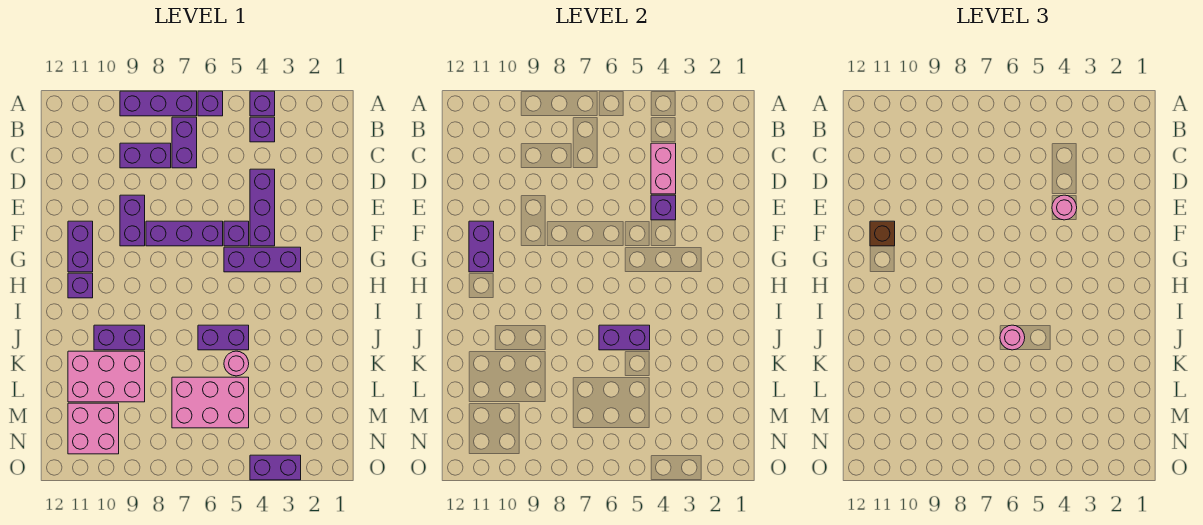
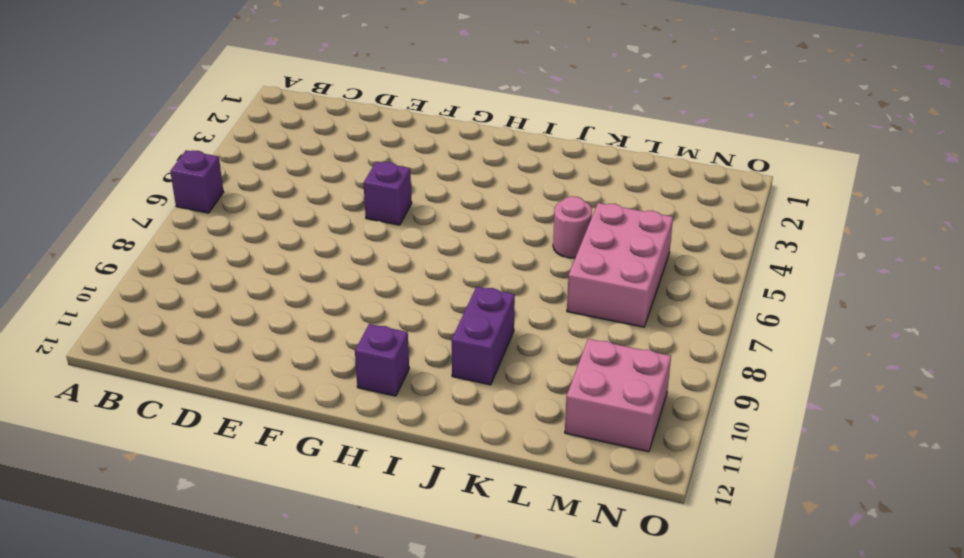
none -> purple 1x1 brick [250,91,275,116]
none -> purple 1x3 brick [120,91,197,116]
none -> purple 1x1 brick [250,117,275,142]

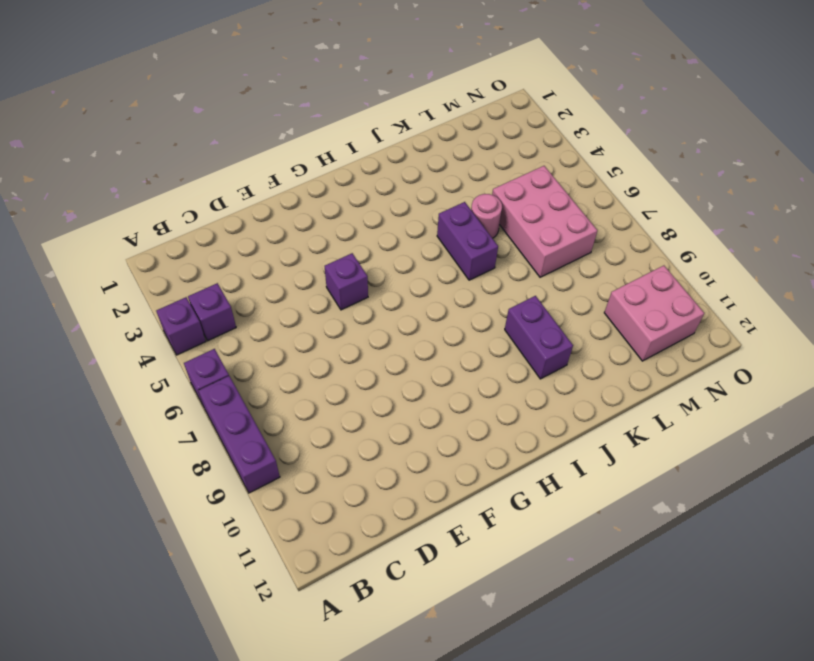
none -> purple 1x2 brick [172,117,197,168]
none -> purple 1x2 brick [120,143,171,168]
none -> purple 1x3 brick [250,169,275,246]

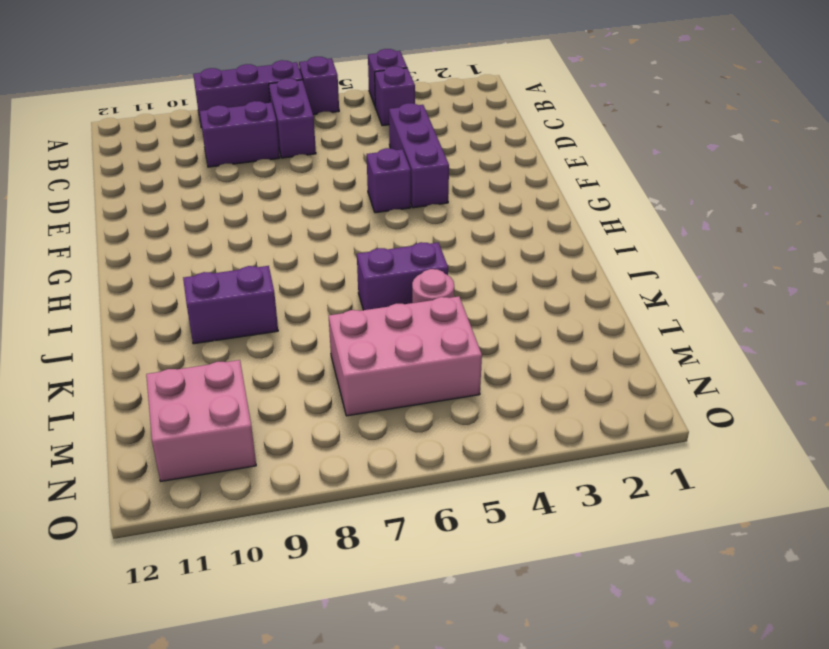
none -> purple 1x2 brick [120,195,145,246]
none -> purple 1x3 brick [146,221,223,246]
none -> purple 1x2 brick [68,221,93,272]

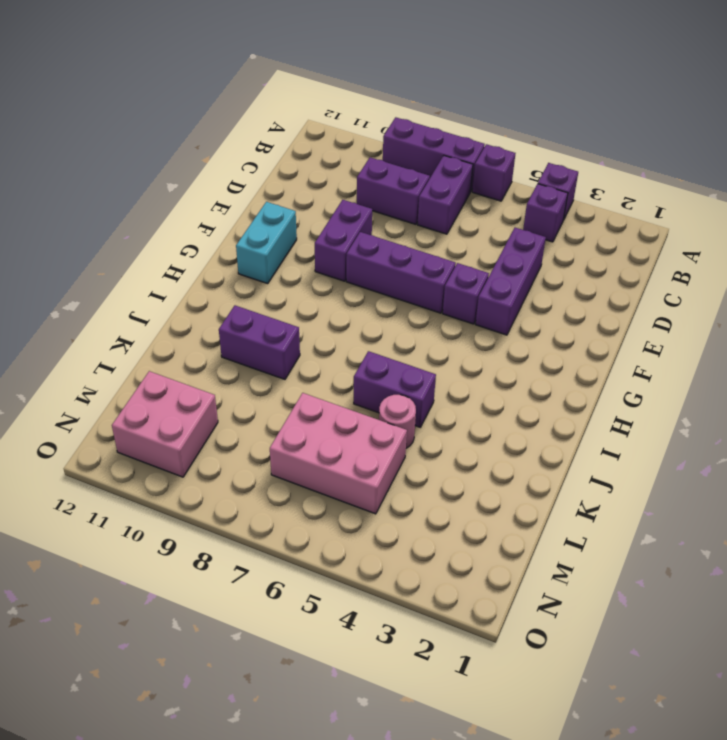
cyan 1x2 brick [236,202,297,284] -> purple 1x2 brick [68,221,93,272]
none -> purple 1x3 brick [224,247,301,272]
none -> purple 1x1 brick [68,273,93,298]
none -> pink 2x3 brick [68,351,145,402]

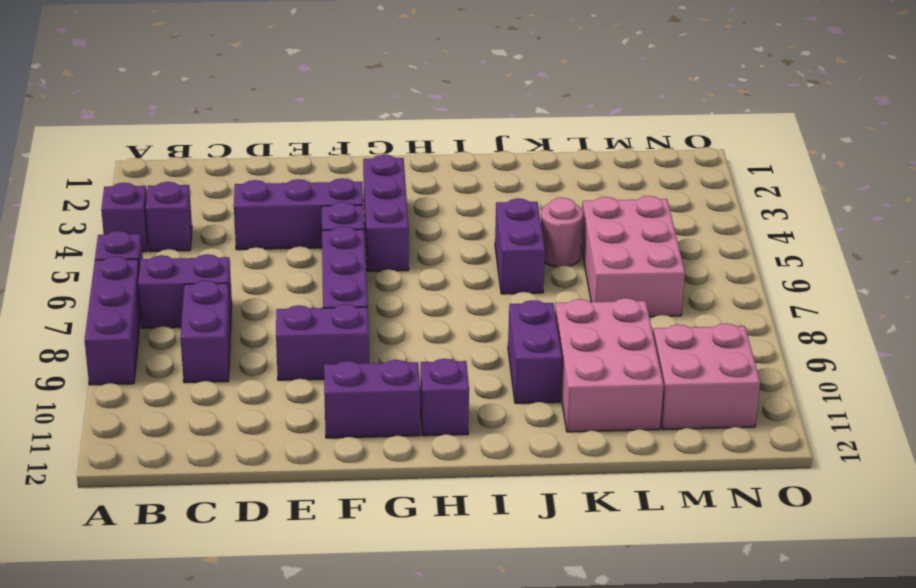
none -> purple 1x2 brick [250,455,301,480]
none -> pink 1x2 brick [651,143,676,194]
none -> purple 1x1 brick [651,195,676,220]

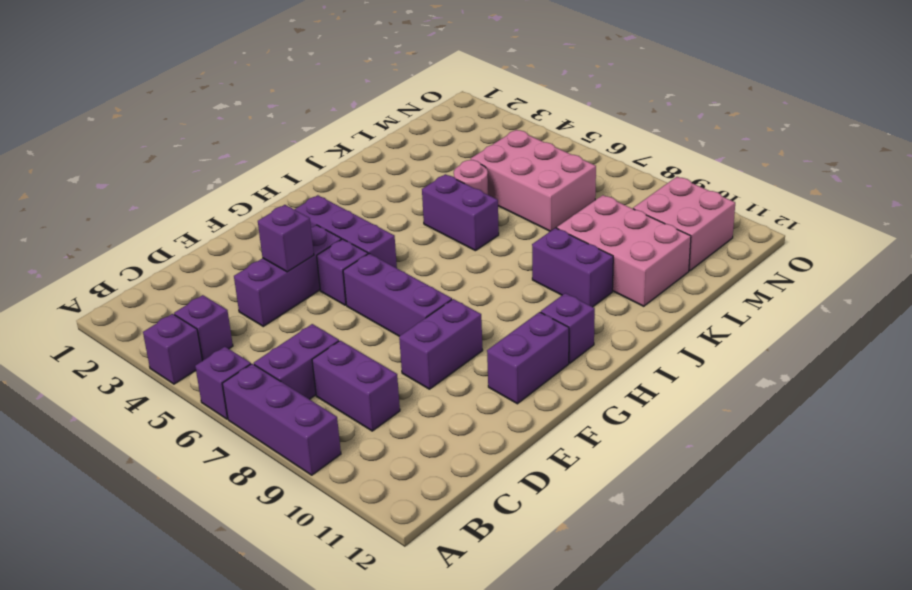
none -> purple 1x2 brick [250,455,301,480]
none -> pink 1x2 brick [651,143,676,194]
none -> purple 1x2 brick [469,221,494,272]

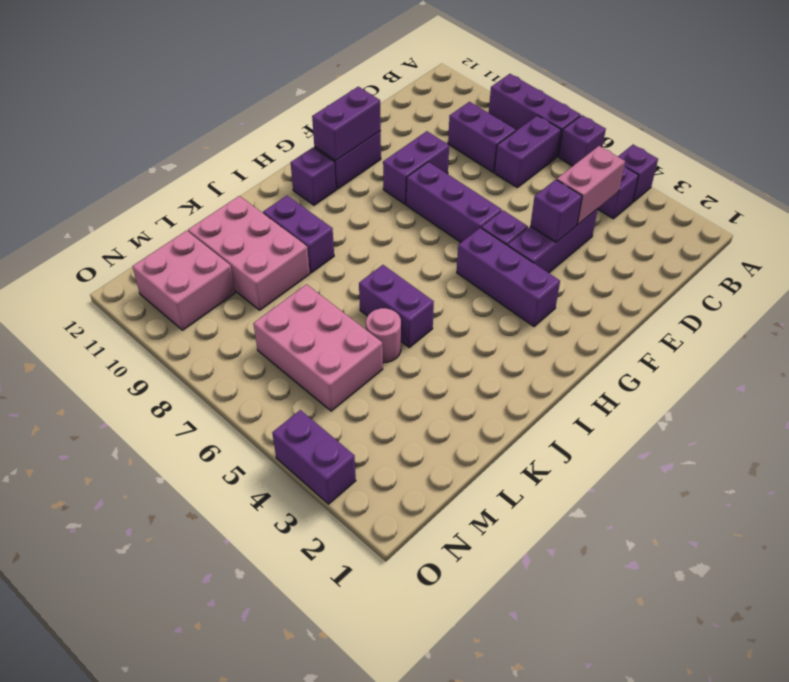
none -> purple 1x2 brick [599,325,650,350]
none -> pink 1x1 round brick [1052,195,1077,220]
none -> brown 1x1 brick [870,221,895,246]

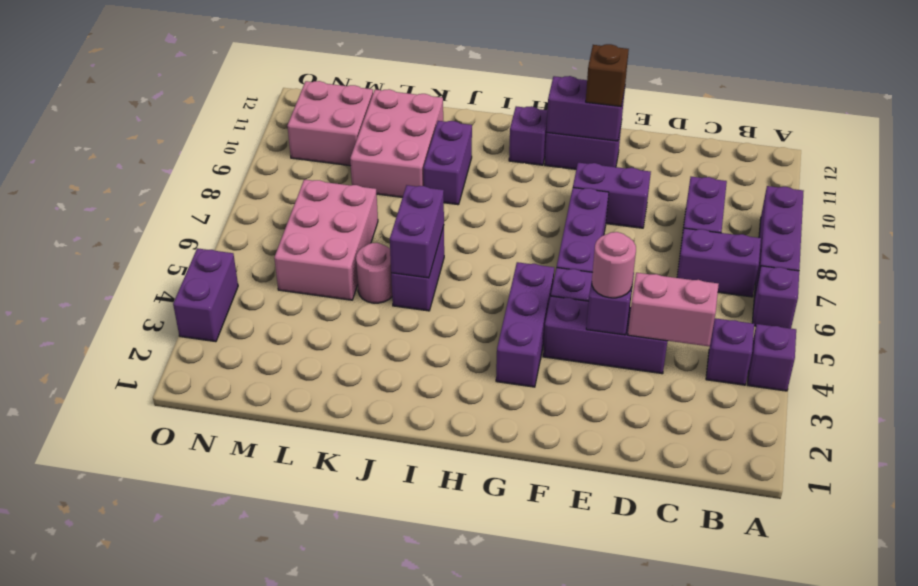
none -> pink 1x1 round brick [1000,325,1025,350]

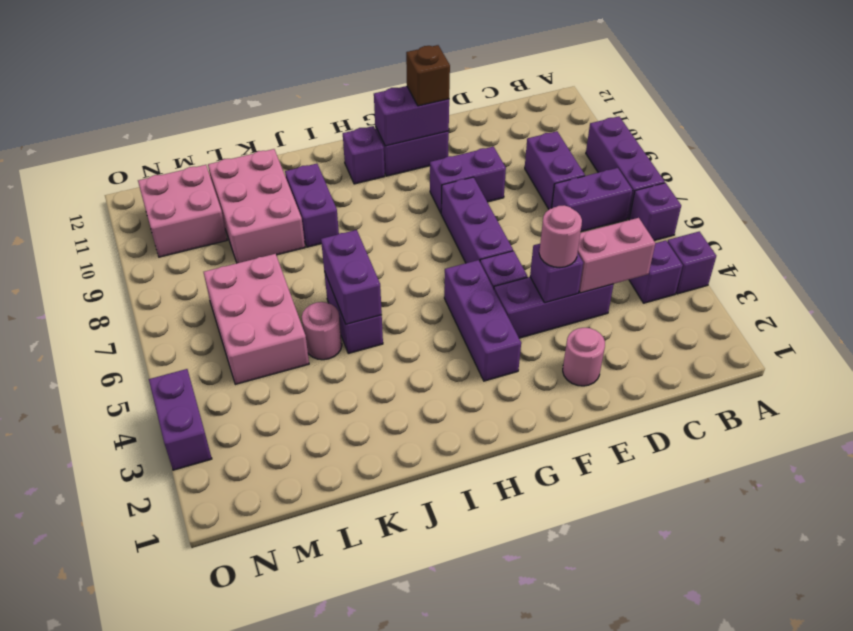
pink 1x1 round brick [563,328,605,386] -> pink 1x1 round brick moved to [1000,325,1025,350]

